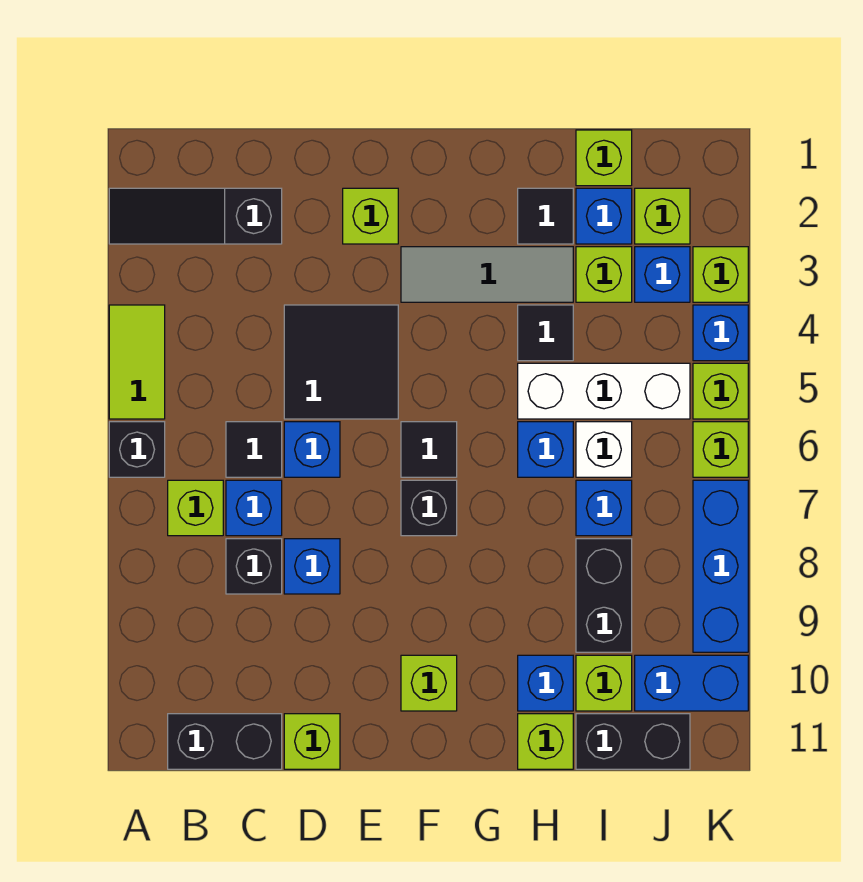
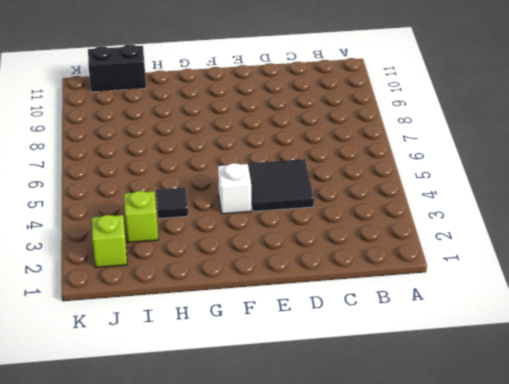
white 1x1 brick [218,163,251,214] -> white 1x1 brick moved to [576,422,632,477]
none -> black 1x3 slope [109,188,282,244]
none -> lime 1x2 tile [109,305,165,419]
none -> black 1x1 brick [109,422,165,477]
none -> lime 1x1 brick [168,480,223,536]

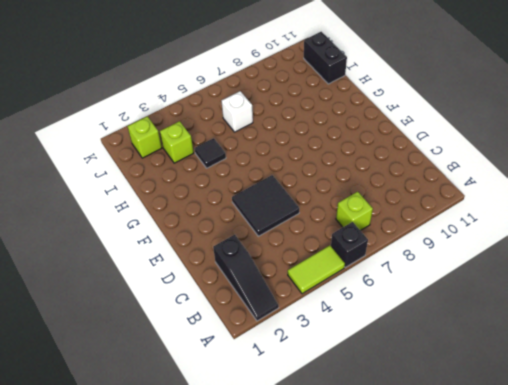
none -> black 1x2 brick [168,714,282,769]
none -> black 1x1 tile [226,422,282,477]
none -> blue 1x1 brick [226,480,282,536]
none -> black 1x1 brick [226,539,282,594]

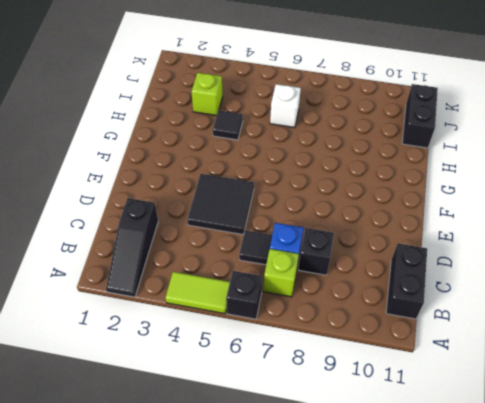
none -> blue 1x1 brick [284,422,340,477]
none -> blue 1x1 brick [284,539,340,594]
none -> lime 1x1 brick [284,714,340,769]
none -> lime 1x1 brick [343,188,398,244]

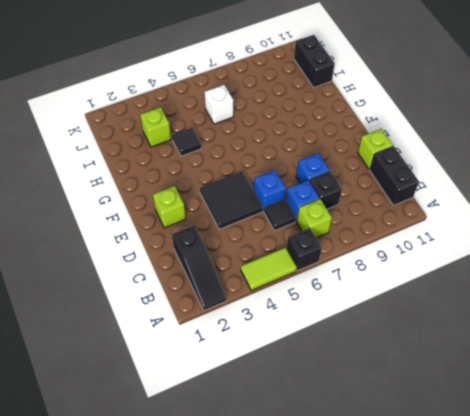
none -> grey 1x3 tile [401,247,573,302]
none -> black 1x1 tile [401,422,457,477]
none -> black 1x1 brick [401,480,457,536]
none -> lime 1x1 brick [401,655,457,711]

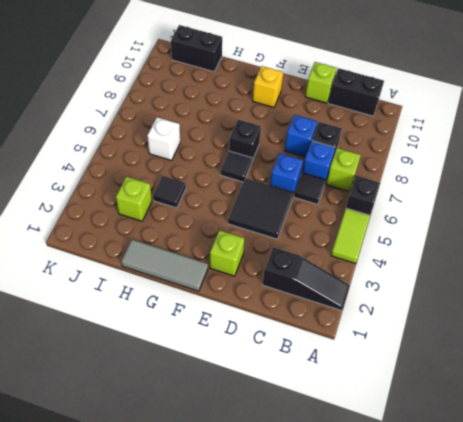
grey 1x3 tile [121,240,208,291] -> grey 1x3 tile moved to [401,247,573,302]
yellow 1x1 brick [253,66,283,108] -> lime 1x1 brick [401,655,457,711]
none -> black 1x1 tile [518,188,573,244]
none -> white 1x3 brick [518,363,690,419]
none -> blue 1x1 brick [518,422,573,477]
none -> blue 1x1 brick [518,655,573,711]

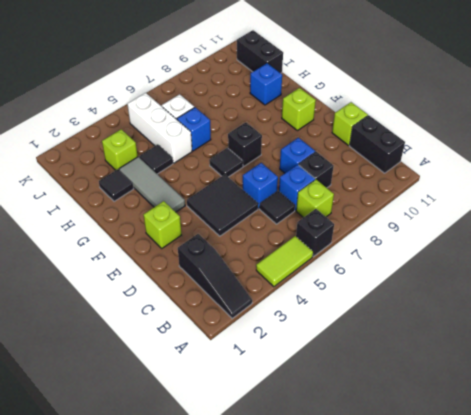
none -> lime 1x1 brick [518,714,573,769]
none -> lime 1x1 brick [576,130,632,186]
none -> blue 1x1 brick [576,188,632,244]
none -> blue 1x1 brick [576,480,632,536]

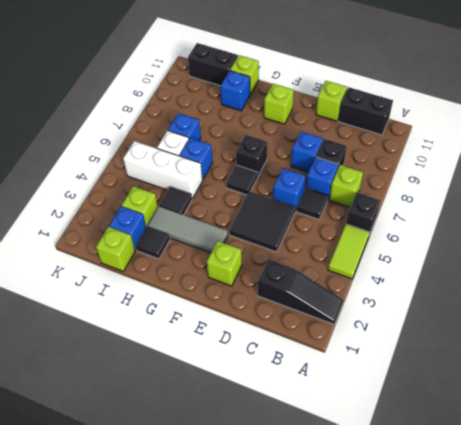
none -> black 1x2 brick [576,539,632,652]
none -> lime 1x1 brick [576,655,632,711]
none -> lime 1x1 brick [635,188,690,244]
none -> blue 1x1 brick [635,247,690,302]

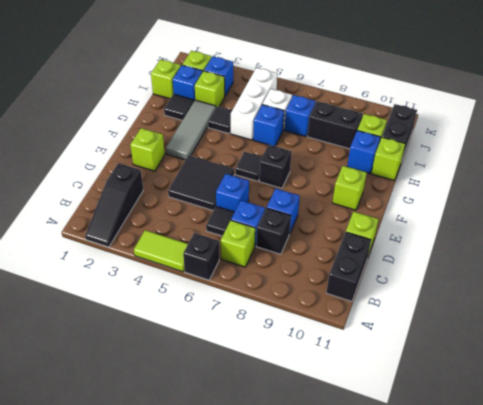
none -> blue 1x2 brick [635,655,748,711]
none -> lime 1x1 brick [693,247,748,302]
none -> blue 1x1 brick [693,305,748,361]
none -> lime 1x1 brick [693,363,748,419]

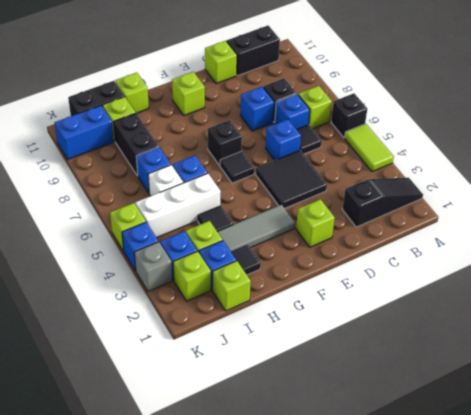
grey 1x1 brick [134,242,172,291] -> lime 1x1 brick [693,247,748,302]
none -> blue 1x1 brick [518,655,573,711]
none -> lime 1x1 brick [693,422,748,477]
none -> blue 1x3 brick [693,480,748,652]

